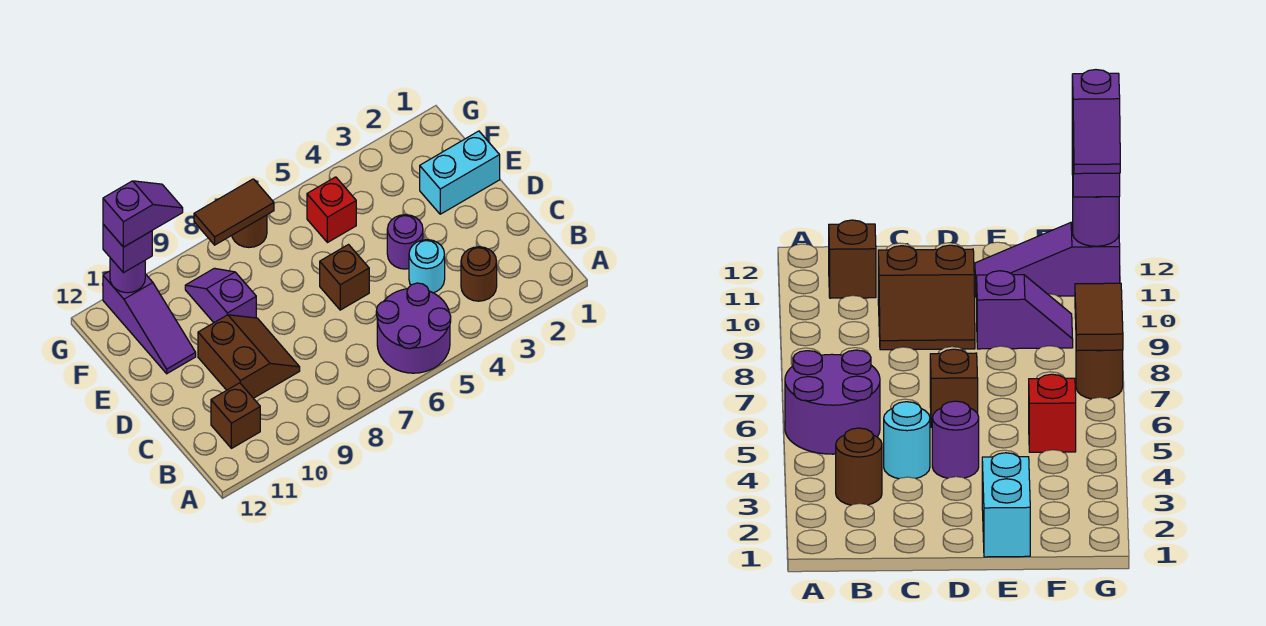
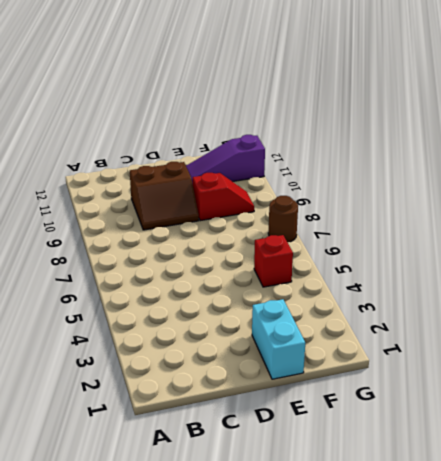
red 1x2 slope [193,173,254,221] -> purple 1x2 slope [185,268,256,322]
none -> purple 2x2 round brick [376,283,451,373]
none -> brown 1x1 round brick [461,247,497,301]
none -> brown 1x1 brick [211,383,260,448]

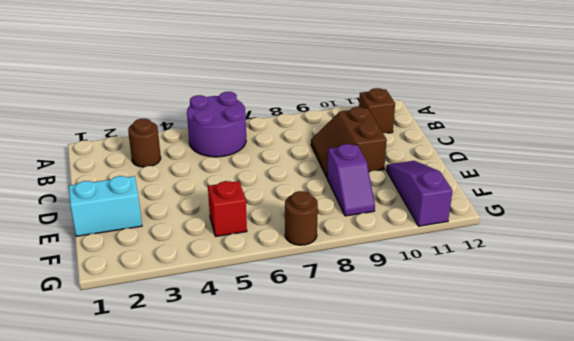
none -> cyan 1x1 round brick [409,240,445,293]
none -> purple 1x1 round brick [387,215,423,269]
none -> brown 1x1 brick [320,245,369,310]

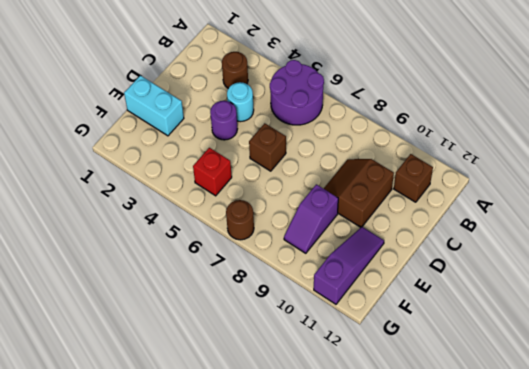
none -> brown 1x2 tile [194,179,274,245]
none -> purple 1x1 round brick [110,258,145,293]
none -> purple 1x1 brick [103,224,152,273]

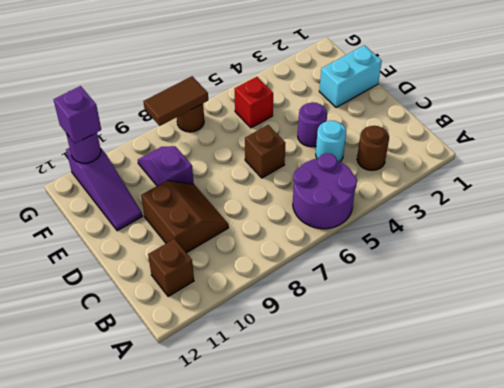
none -> purple 1x2 slope [103,181,183,247]

